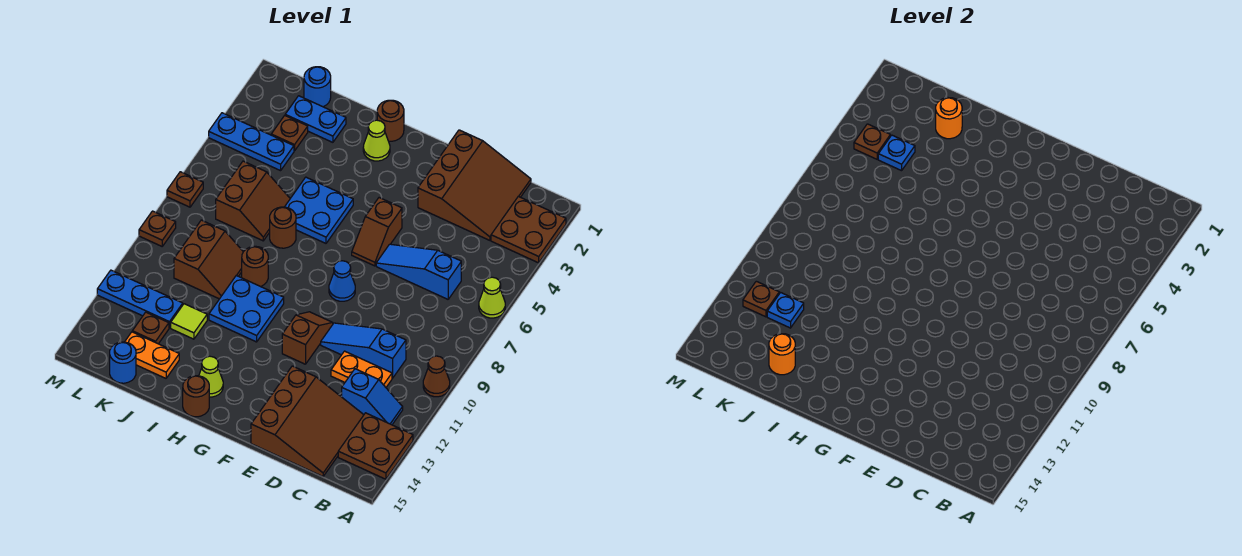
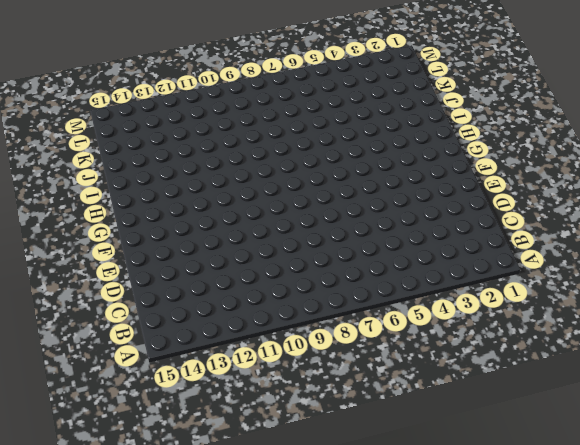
none -> brown 2x2 plate [491,196,566,263]
none -> lime 1x1 cone [479,277,505,318]
none -> brown 1x1 cone [423,356,450,397]
none -> brown 2x2 plate [338,413,413,479]

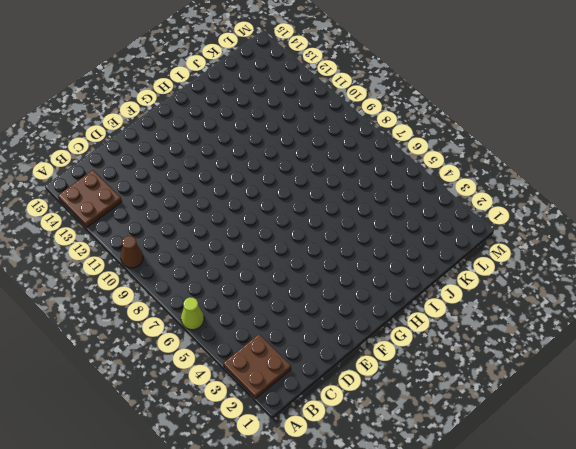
none -> blue 1x2 slope [341,369,403,425]
none -> brown 3x3 slope [418,130,531,240]
none -> blue 1x3 slope [376,244,461,299]
none -> blue 1x3 slope [321,323,406,378]

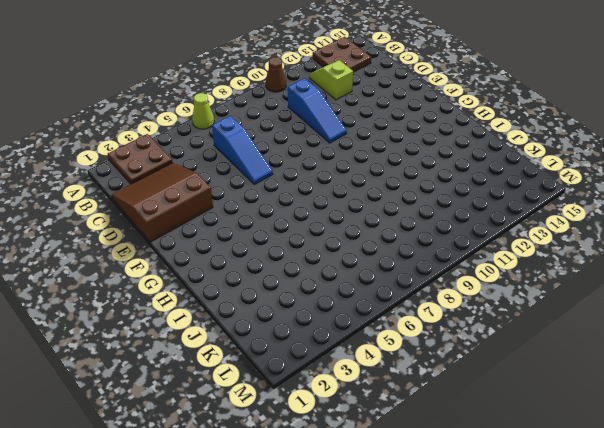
lime 1x2 slope [309,60,353,100] -> blue 1x2 slope [341,369,403,425]
none -> orange 1x2 plate [331,351,392,387]
none -> brown 3x3 slope [251,366,364,476]
none -> brown 1x2 slope [352,198,402,266]
none -> blue 1x1 cone [329,261,355,301]

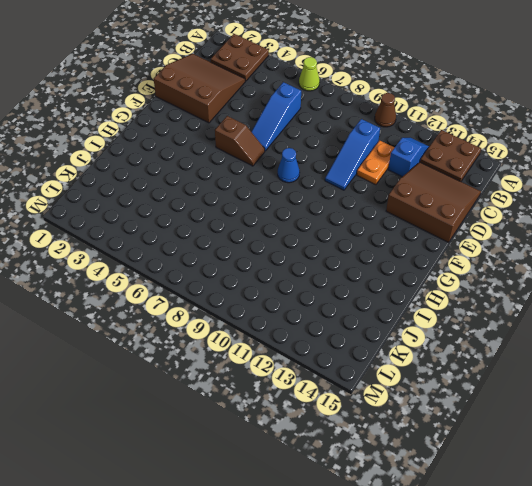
none -> brown 1x2 slope [282,312,333,364]
none -> brown 1x1 round brick [377,100,404,141]
none -> lime 1x1 cone [363,120,390,161]
none -> blue 2x2 plate [285,177,353,243]

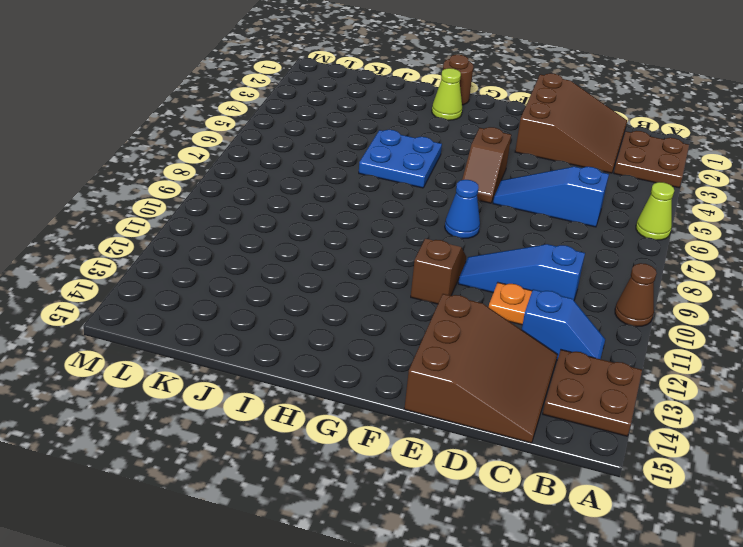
none -> blue 2x2 plate [209,275,284,342]
none -> lime 1x1 cone [199,356,223,397]
none -> brown 1x1 round brick [183,376,209,417]
none -> brown 1x1 round brick [270,207,296,248]

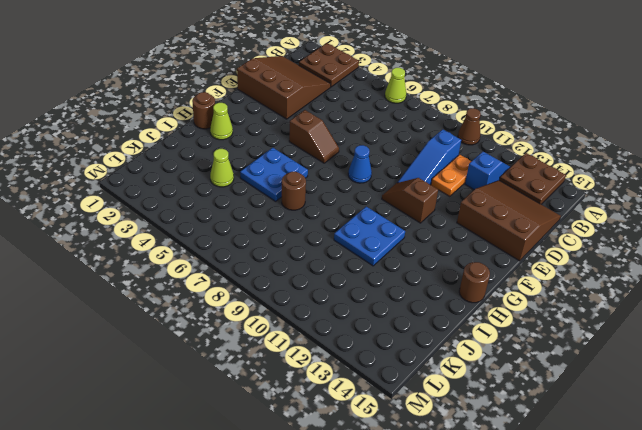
lime 1x1 cone [210,149,234,187] -> lime 1x1 cone moved to [199,356,223,397]
none -> blue 1x3 slope [376,244,461,299]
none -> brown 1x1 round brick [242,246,268,287]
none -> blue 1x2 plate [285,96,346,142]
none -> brown 2x2 slope [216,161,290,241]

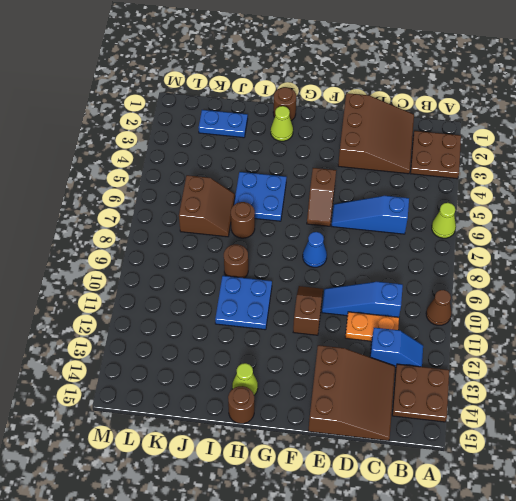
none -> brown 2x2 slope [174,220,243,299]
none -> lime 1x1 tile [171,304,207,339]
none -> orange 1x2 plate [125,332,179,378]
none -> blue 1x1 round brick [304,67,331,107]

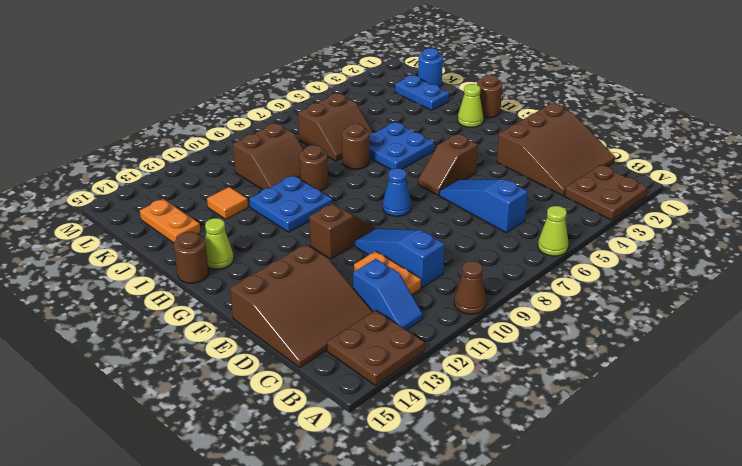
orange 1x1 tile [207,187,248,219] -> lime 1x1 tile [171,304,207,339]
none -> brown 1x1 plate [271,116,308,151]
none -> blue 1x3 plate [209,113,294,171]
none -> blue 1x3 plate [97,270,183,328]
none -> brown 1x1 plate [132,312,169,344]

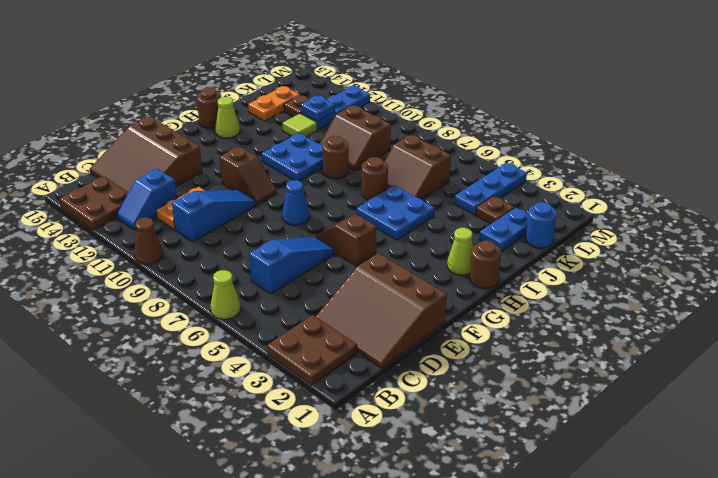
none -> blue 1x1 round brick [110,342,136,383]
none -> brown 1x1 plate [167,172,203,207]
none -> brown 1x1 plate [139,211,176,246]
none -> orange 1x1 round brick [936,97,962,139]

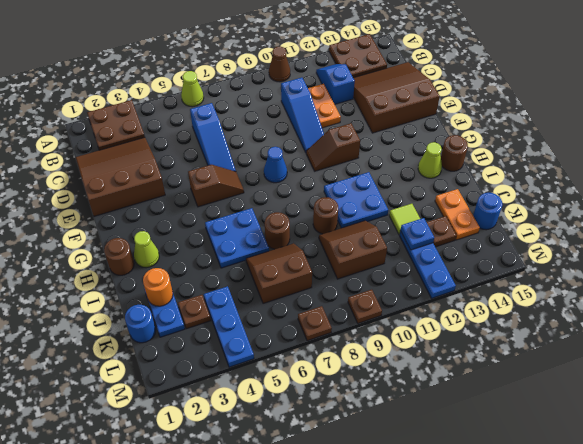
none -> orange 1x1 round brick [769,334,795,375]
none -> blue 1x1 plate [878,135,915,171]
none -> brown 1x1 plate [854,124,890,159]
none -> brown 1x1 plate [743,281,779,317]

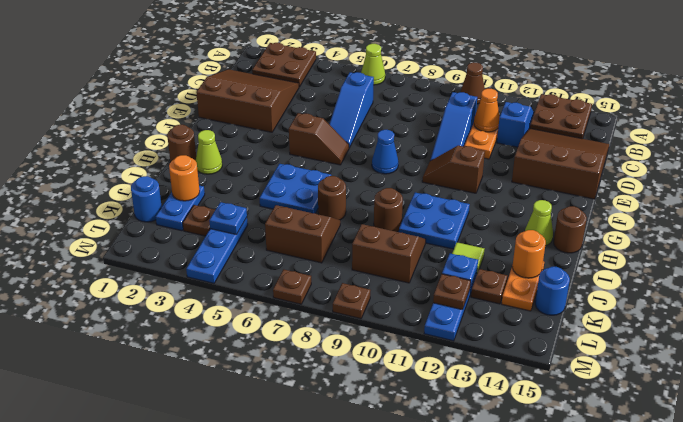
orange 1x1 cone [474,89,500,132] -> none
none -> brown 1x1 plate [854,124,890,159]

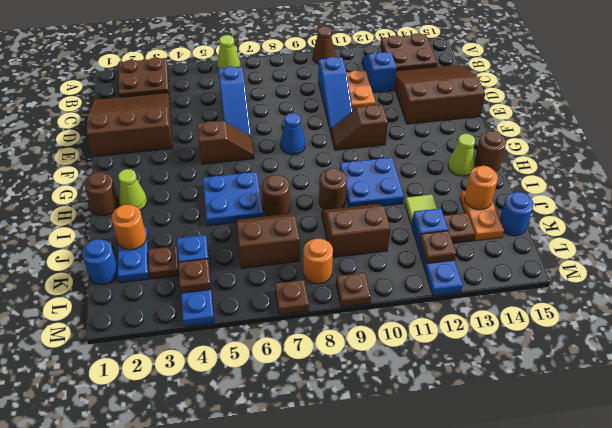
orange 1x1 round brick [303,239,333,284] -> none

